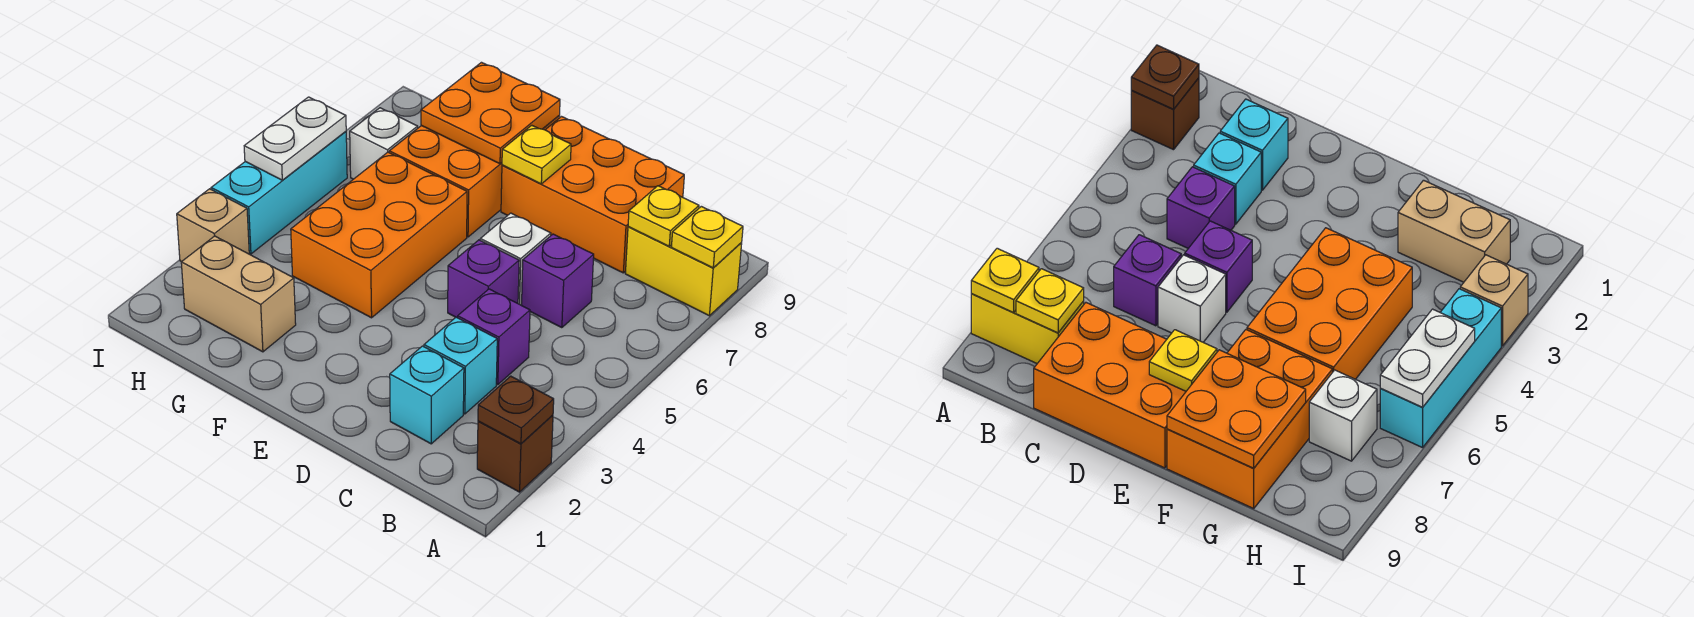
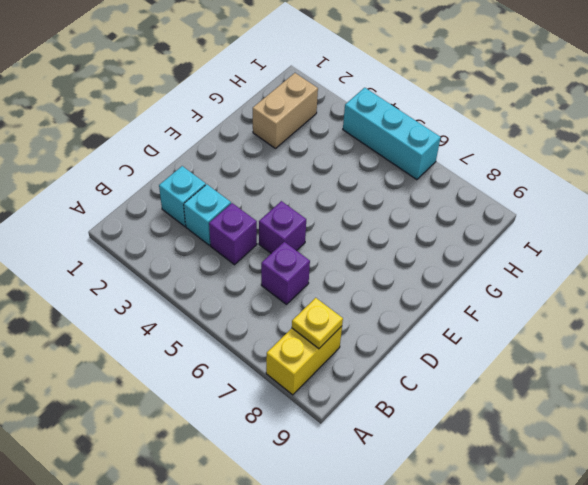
none -> brown 1x1 brick [477,415,553,492]
none -> orange 2x3 brick [501,117,684,273]
none -> white 1x1 brick [480,213,551,305]

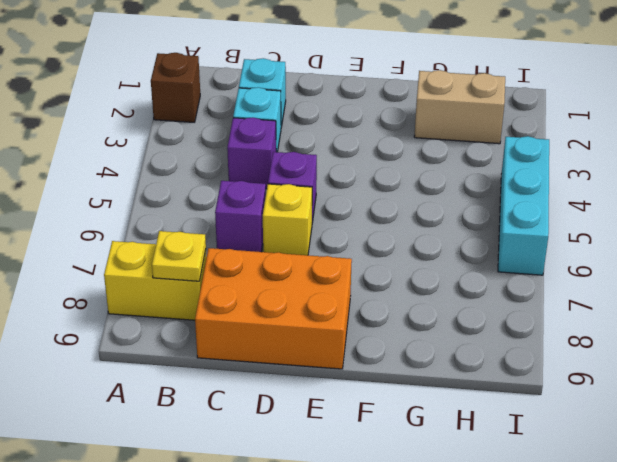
yellow 1x1 brick [263,184,312,255] -> white 1x1 brick [480,213,551,305]
none -> orange 2x3 brick [291,152,467,318]
none -> orange 2x3 brick [389,116,559,237]
none -> white 1x1 brick [350,108,418,179]

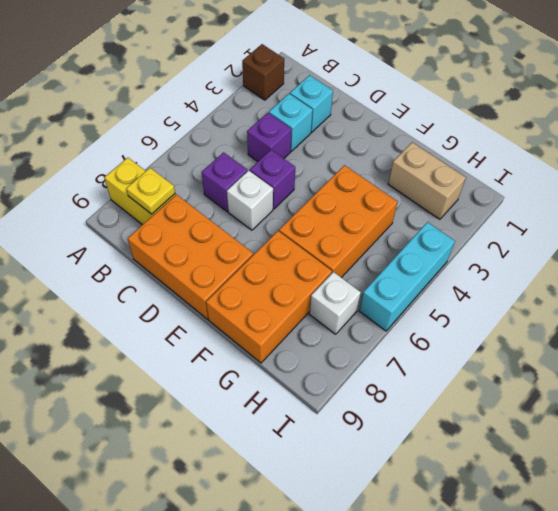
none -> tan 1x1 brick [177,189,249,262]
none -> brown 1x1 plate [478,376,554,444]
none -> yellow 1x1 plate [672,206,743,268]

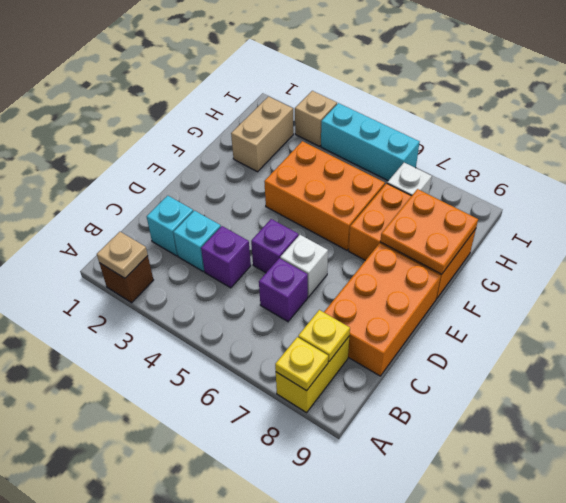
tan 1x1 plate [97,232,148,278] -> brown 1x1 plate [478,376,554,444]
none -> yellow 1x1 plate [502,125,571,184]
none -> white 1x2 plate [244,97,346,180]

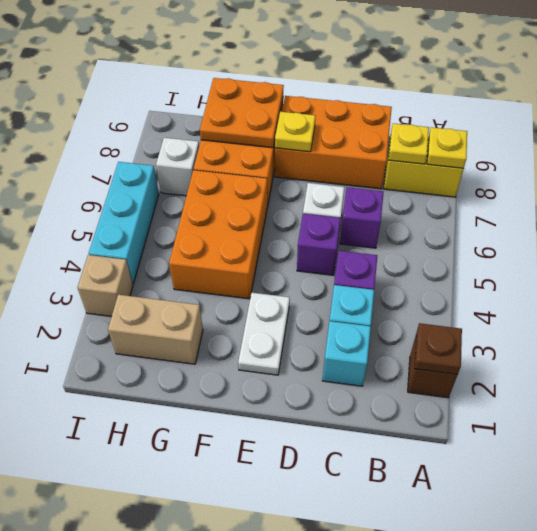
white 1x2 plate [238,293,290,375] -> white 1x2 plate moved to [244,97,346,180]

